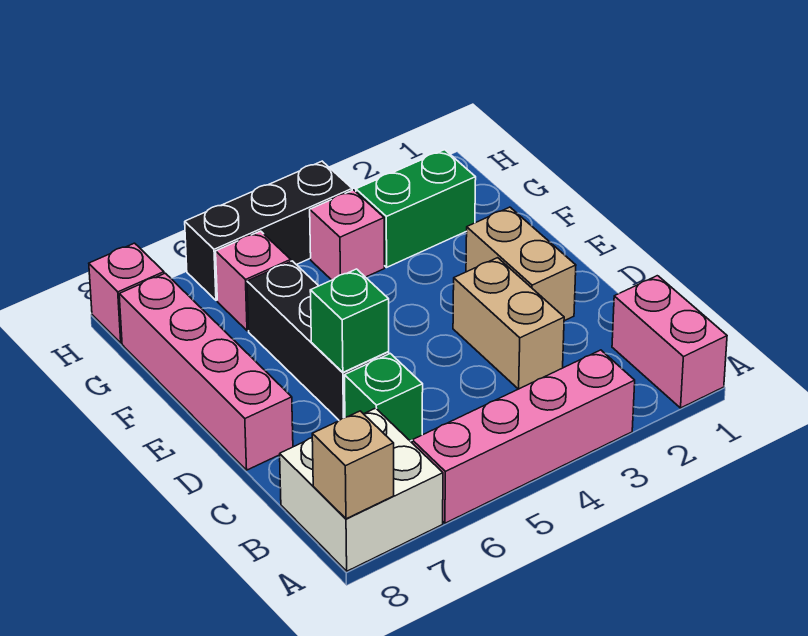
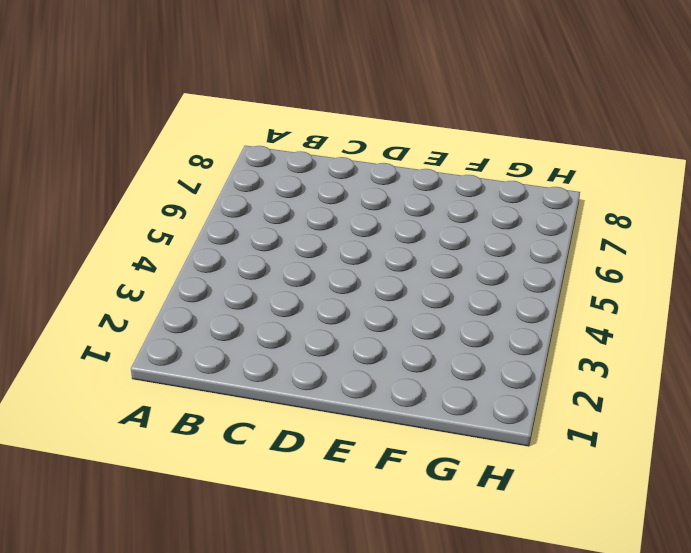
none -> pink 1x2 brick [612,276,727,408]
none -> pink 1x4 brick [412,350,635,523]
none -> white 2x2 brick [280,408,443,571]

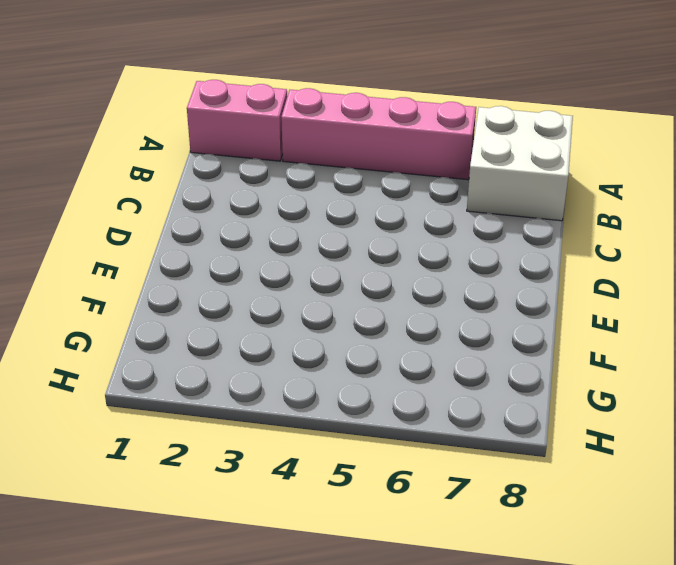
pink 1x2 brick [187,80,287,161] -> pink 1x2 brick turned to [612,276,727,408]
none -> tan 1x2 brick [453,258,564,389]
none -> green 1x1 brick [345,354,423,441]
none -> tan 1x2 brick [466,207,576,321]

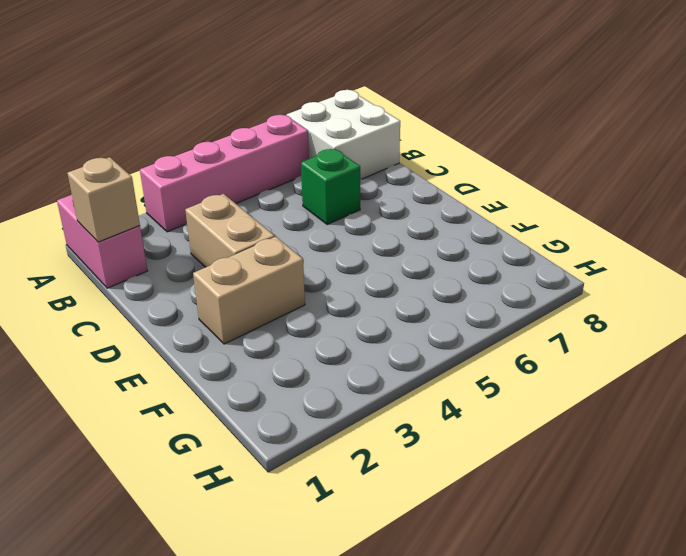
tan 1x1 brick [67,157,140,242] -> tan 1x1 brick moved to [312,411,394,519]
tan 1x2 brick [193,237,305,344] -> tan 1x2 brick turned to [466,207,576,321]
none -> black 1x3 brick [247,261,389,420]
none -> pink 1x4 brick [119,273,293,470]
none -> green 1x2 brick [356,150,476,267]

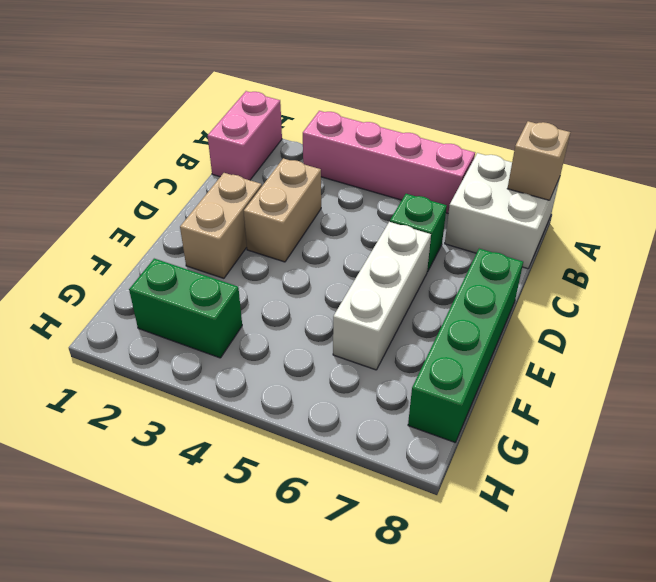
white 1x3 brick [333,222,431,370] -> black 1x3 brick [247,261,389,420]
green 1x4 brick [408,249,523,442] -> pink 1x4 brick [119,273,293,470]
none -> pink 1x1 brick [310,190,384,280]
none -> pink 1x1 brick [216,231,291,331]
none -> black 1x3 brick [185,161,352,300]

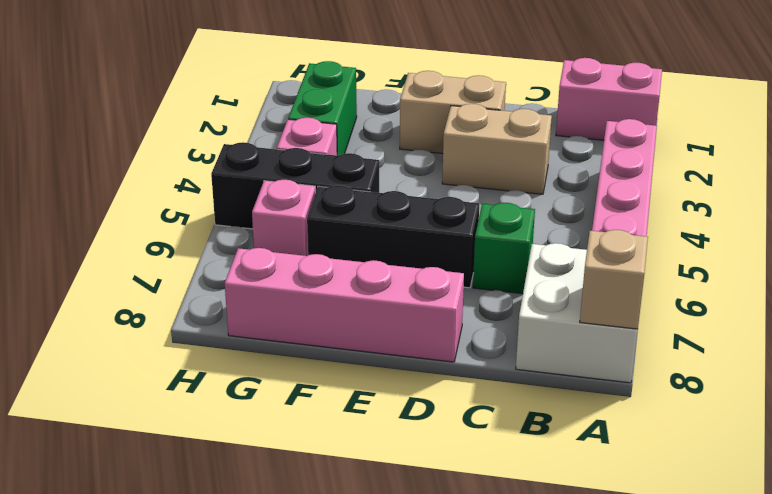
black 1x3 brick [211,142,379,229] -> black 1x3 brick turned to [185,161,352,300]
none -> pink 1x1 brick [89,243,164,343]
none -> green 1x1 brick [310,269,389,372]

